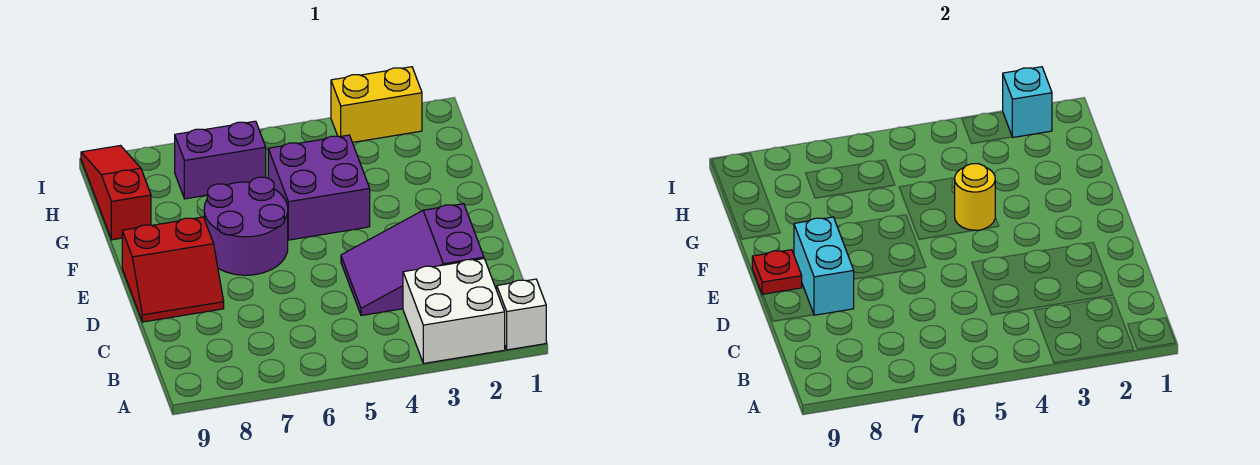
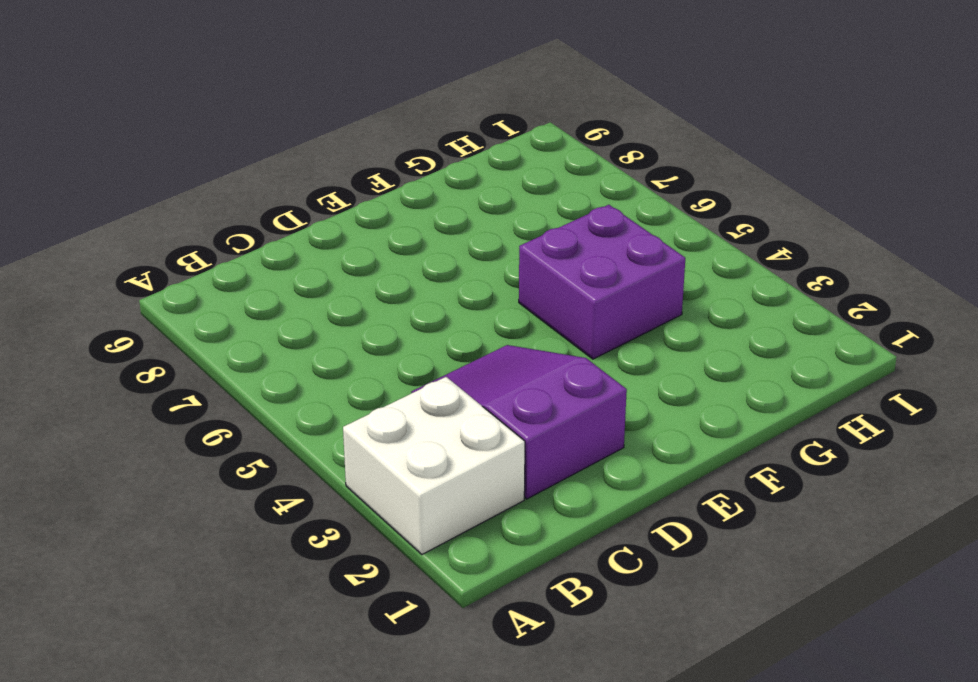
none -> white 1x1 brick [497,279,546,350]
none -> red 2x2 slope [122,217,224,322]
none -> purple 2x2 round brick [204,177,288,275]

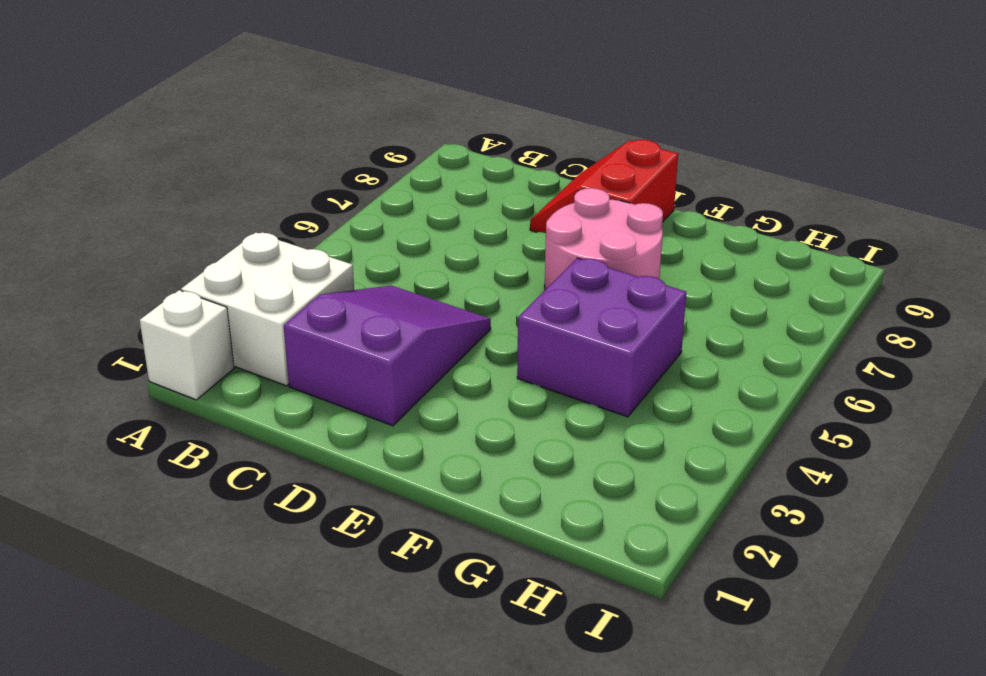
pink 2x2 round brick [545,188,663,290] -> purple 2x2 round brick [204,177,288,275]
none -> red 1x3 slope [81,146,151,240]
none -> purple 1x2 brick [175,121,266,199]
none -> yellow 1x2 brick [331,67,422,142]

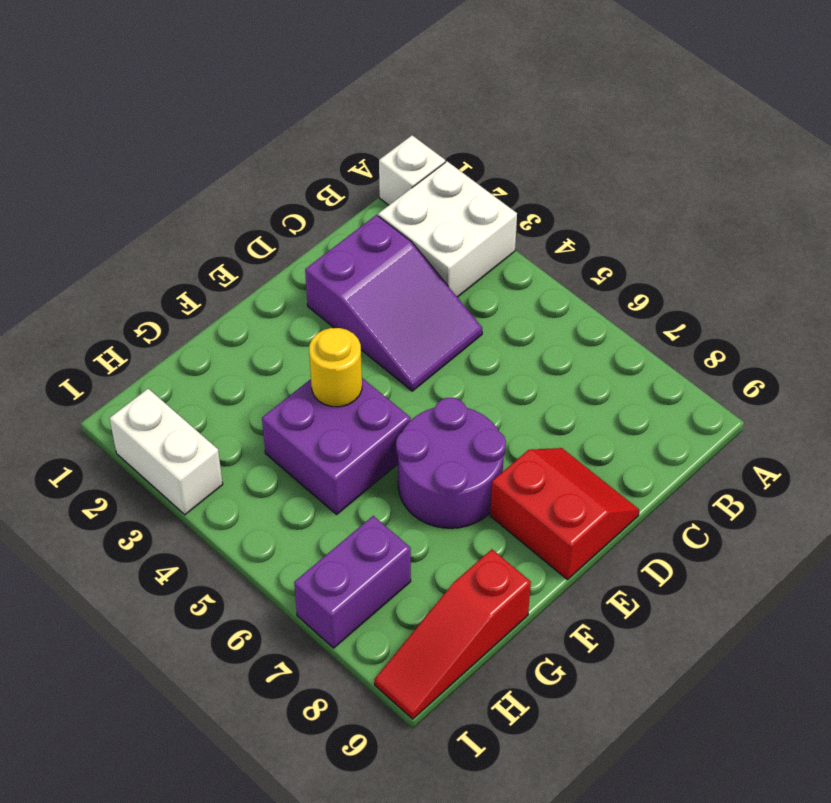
purple 1x2 brick [294,516,411,648] -> purple 1x2 brick turned to [175,121,266,199]
white 1x2 brick [110,389,223,515] -> yellow 1x2 brick [331,67,422,142]
none -> cyan 1x2 brick [794,217,854,315]
none -> red 1x1 plate [752,250,802,295]
none -> cyan 1x1 brick [1003,67,1052,138]

